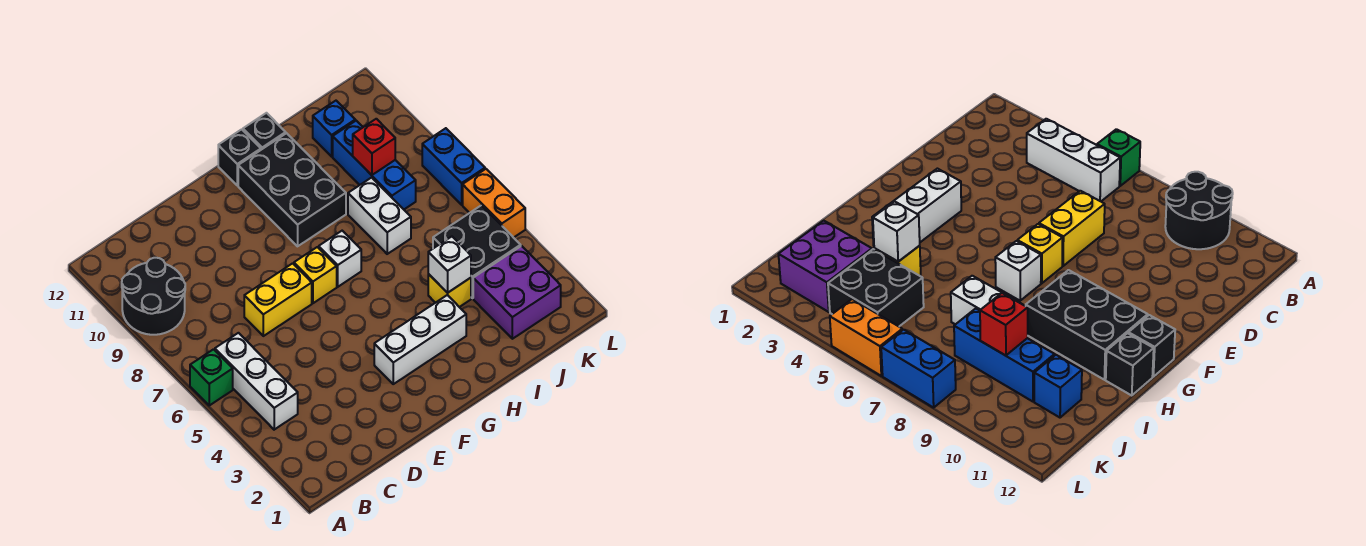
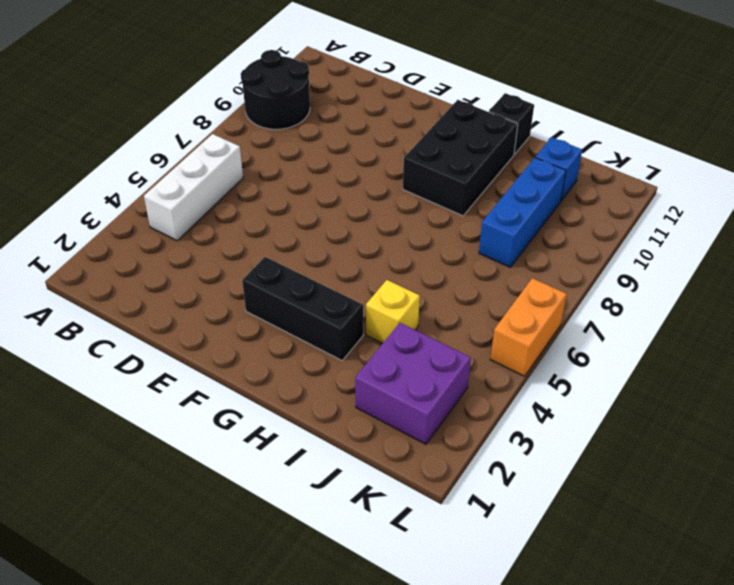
black 1x3 brick [242,257,363,360] -> white 1x3 brick [374,295,466,384]
none -> green 1x1 brick [190,349,233,405]
none -> yellow 1x2 brick [244,263,312,336]
none -> yellow 1x1 brick [294,247,337,303]

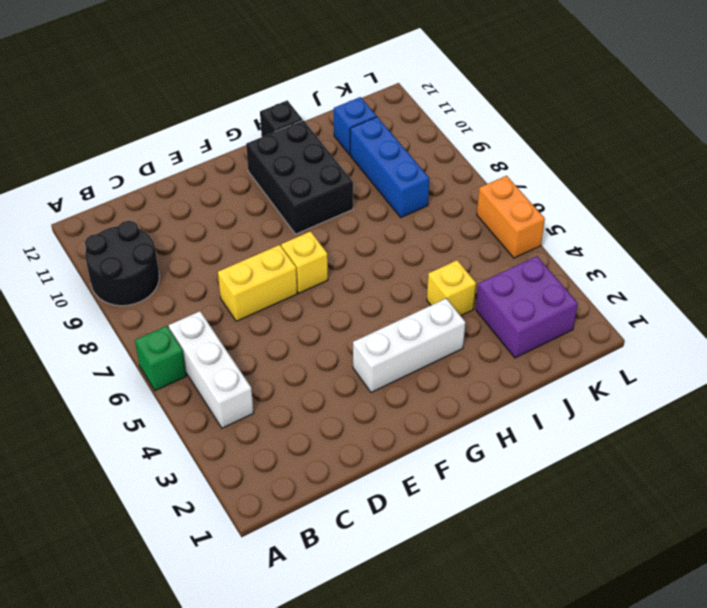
none -> white 1x1 brick [319,231,361,287]
none -> black 1x1 brick [218,129,261,186]
none -> white 1x2 brick [348,178,411,254]

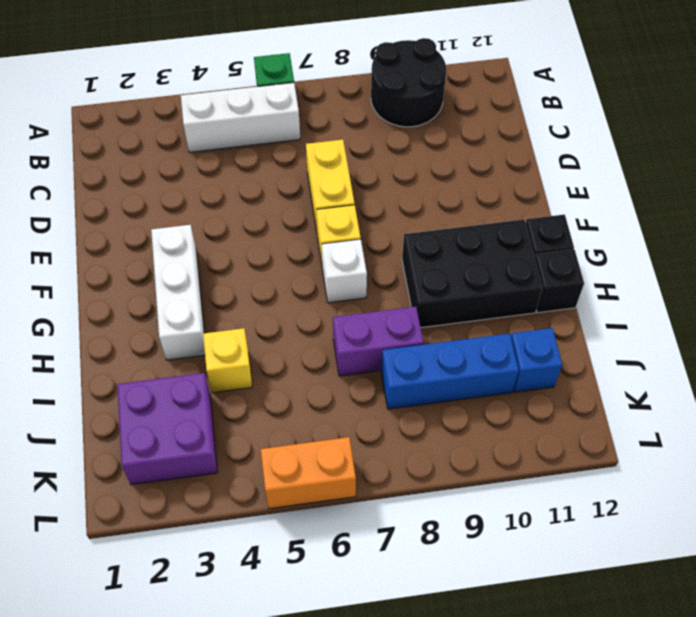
purple 1x2 brick [333,307,423,376] -> white 1x2 brick [348,178,411,254]
none -> black 2x2 brick [433,205,521,298]
none -> blue 1x2 brick [422,128,485,205]
none -> white 1x1 brick [428,237,471,293]

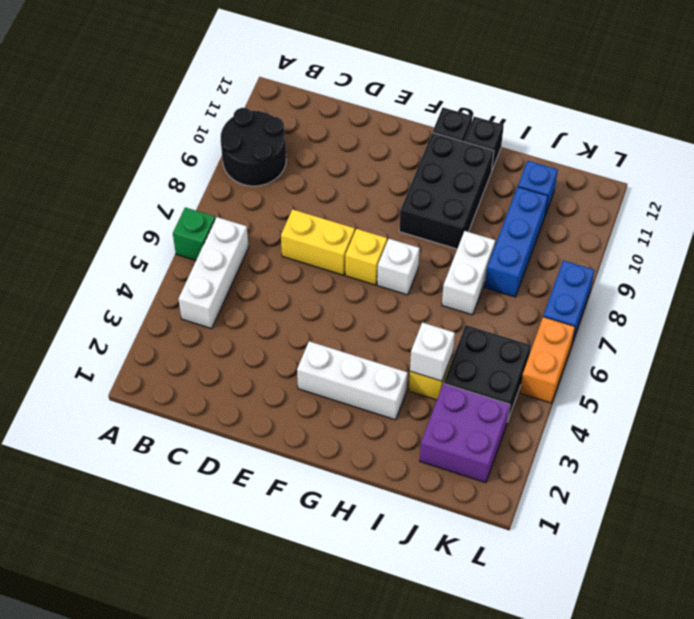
none -> red 1x1 brick [353,119,395,175]

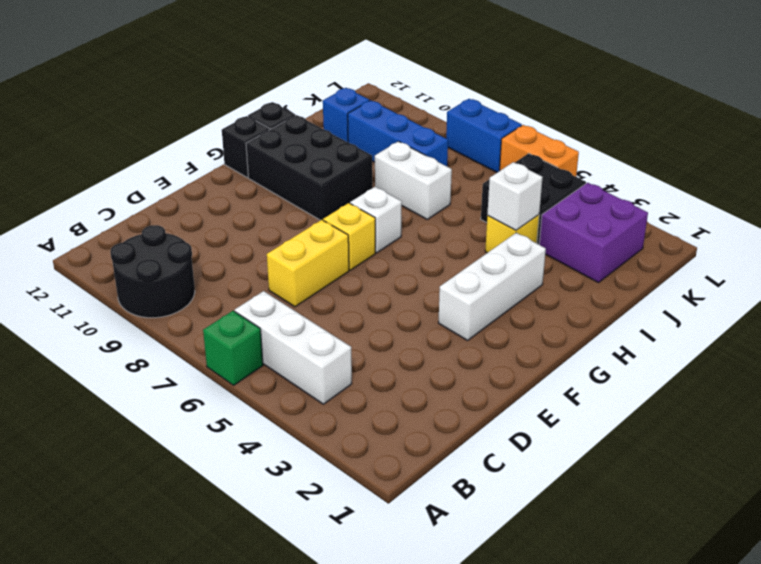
none -> red 1x1 brick [353,119,395,175]

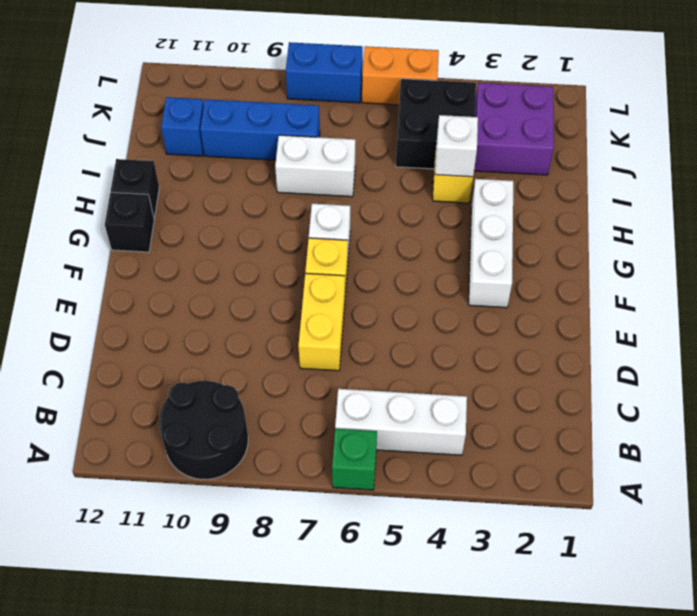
none -> black 2x3 brick [238,133,346,246]
none -> red 1x1 brick [353,119,395,175]

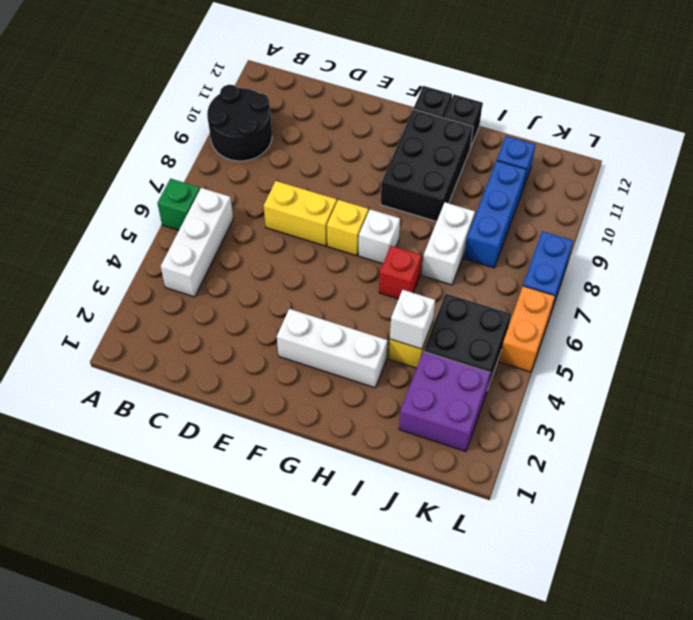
red 1x1 brick [379,246,422,299] -> red 1x1 brick moved to [353,119,395,175]

